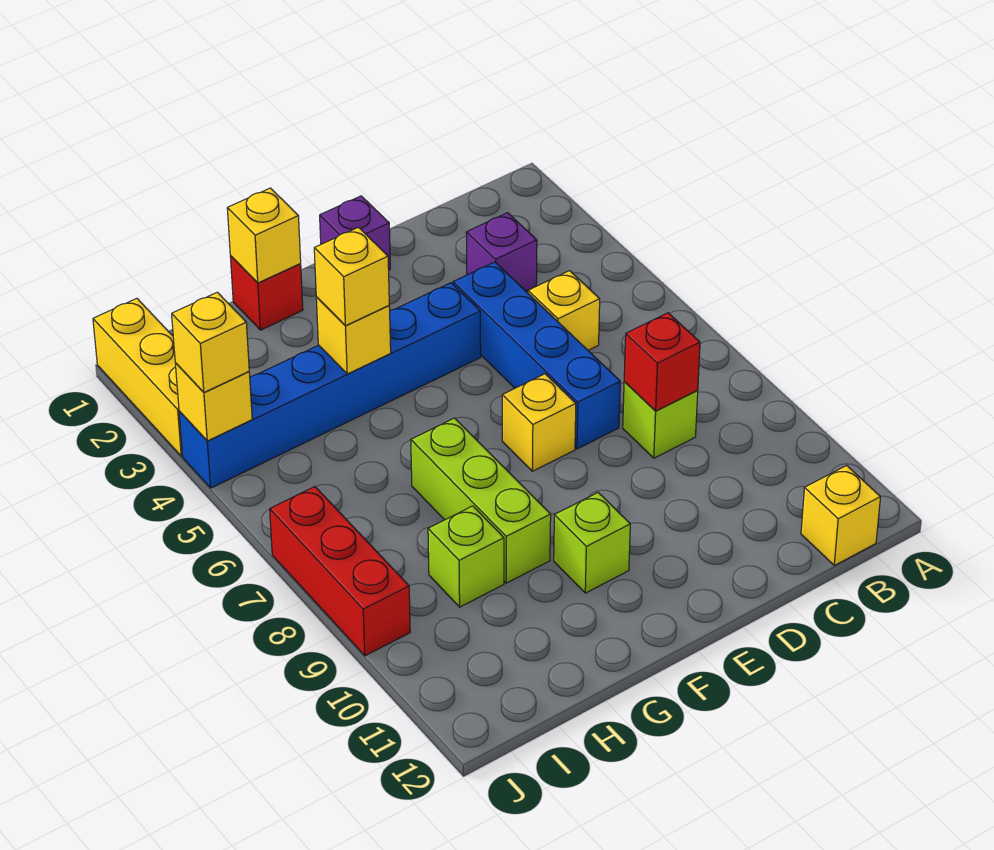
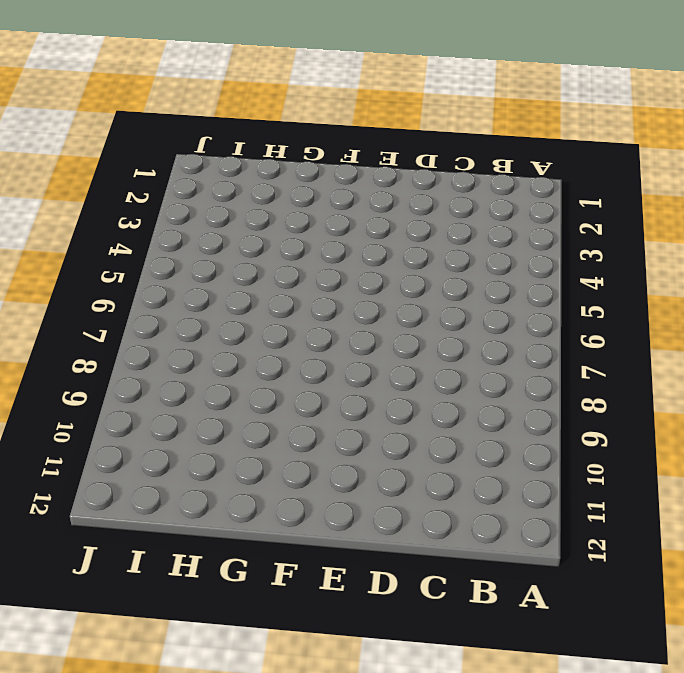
none -> yellow 1x1 brick [801,466,881,565]
none -> purple 1x1 brick [466,213,537,291]
none -> yellow 1x1 brick [528,271,600,350]

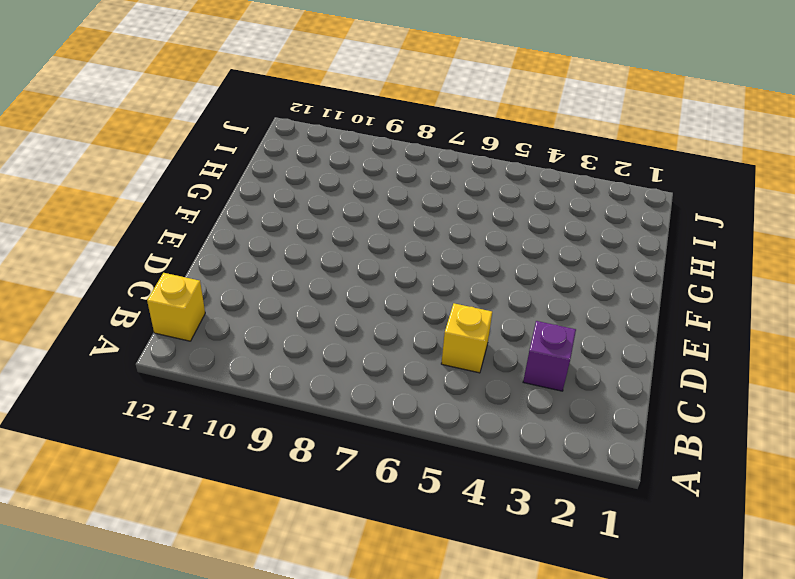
none -> lime 1x1 brick [623,382,698,458]
none -> blue 1x4 brick [453,262,620,449]
none -> purple 1x1 brick [320,196,390,270]

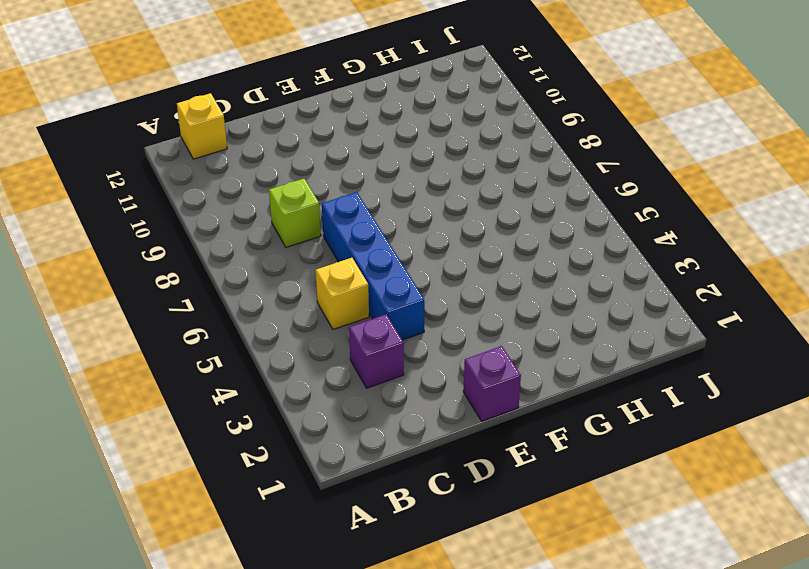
none -> blue 1x6 brick [179,283,481,488]
none -> yellow 1x1 brick [502,374,576,471]
none -> lime 1x1 brick [554,493,630,593]

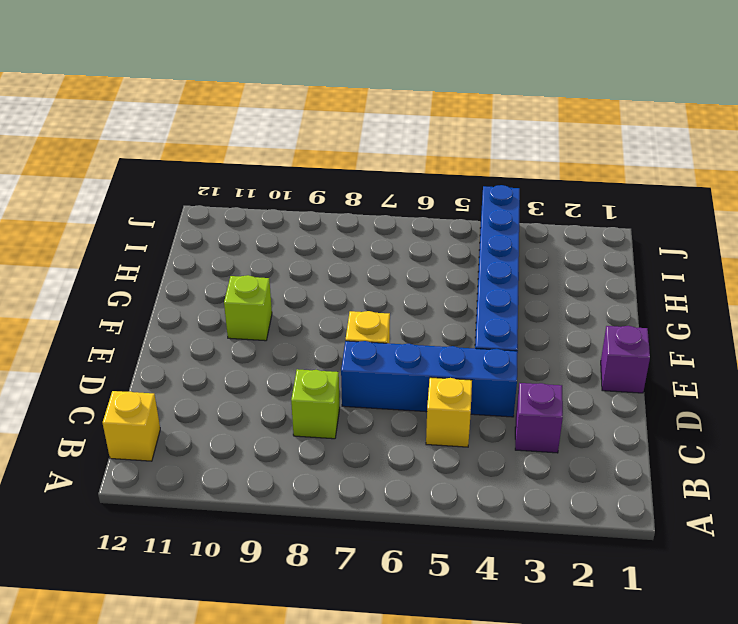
none -> red 1x1 brick [230,256,303,330]
none -> lime 1x3 brick [411,418,551,583]
none -> lime 1x1 brick [428,506,504,607]

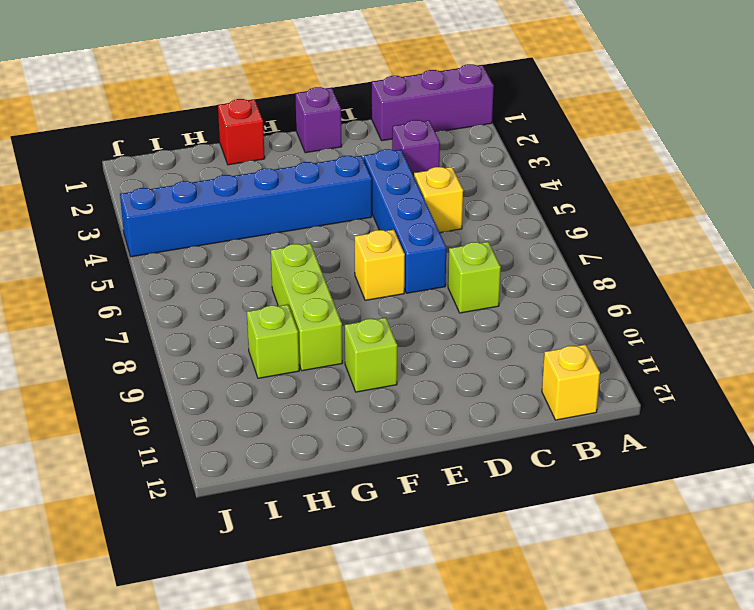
purple 1x3 brick [372,64,494,141] -> none
none -> yellow 1x3 brick [93,298,183,456]
none -> red 1x3 brick [270,487,410,656]
none -> red 1x1 brick [624,313,700,411]

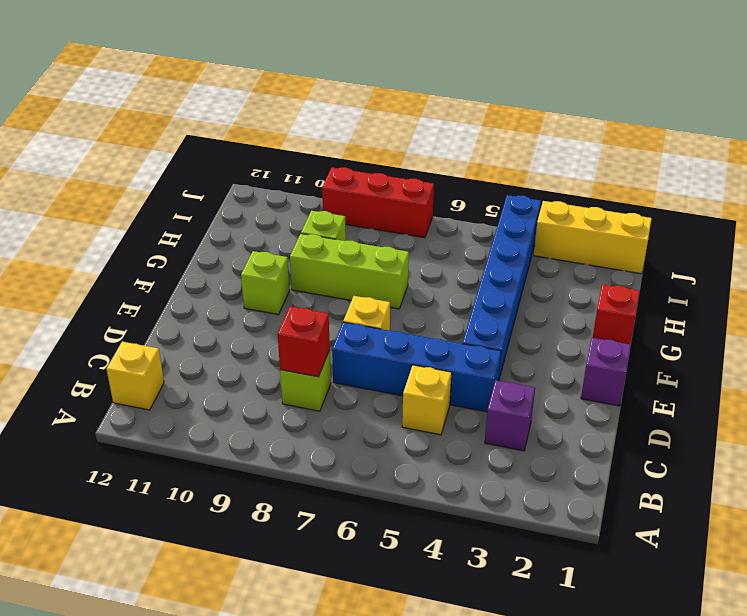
none -> yellow 1x1 brick [227,188,301,283]
none -> yellow 1x1 brick [316,297,391,374]
none -> yellow 1x1 brick [175,363,252,441]

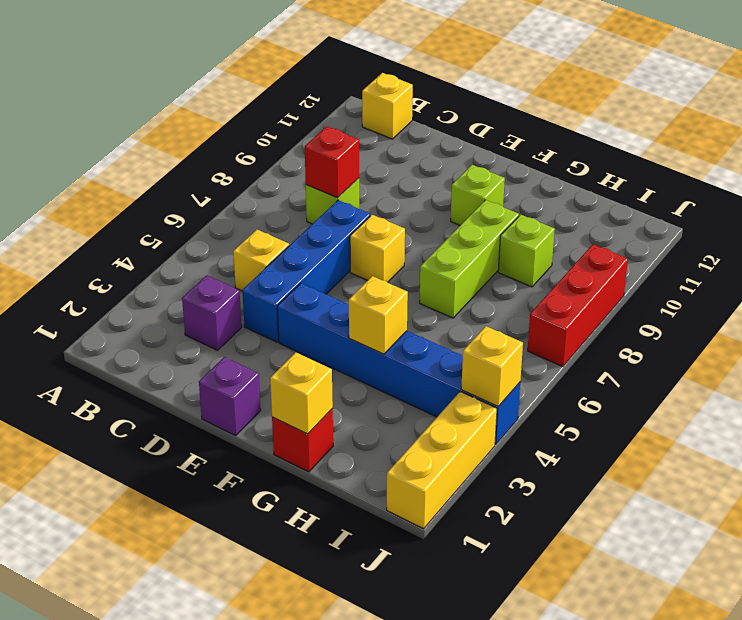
none -> yellow 1x1 brick [314,227,389,326]
none -> yellow 1x1 brick [172,292,249,392]

